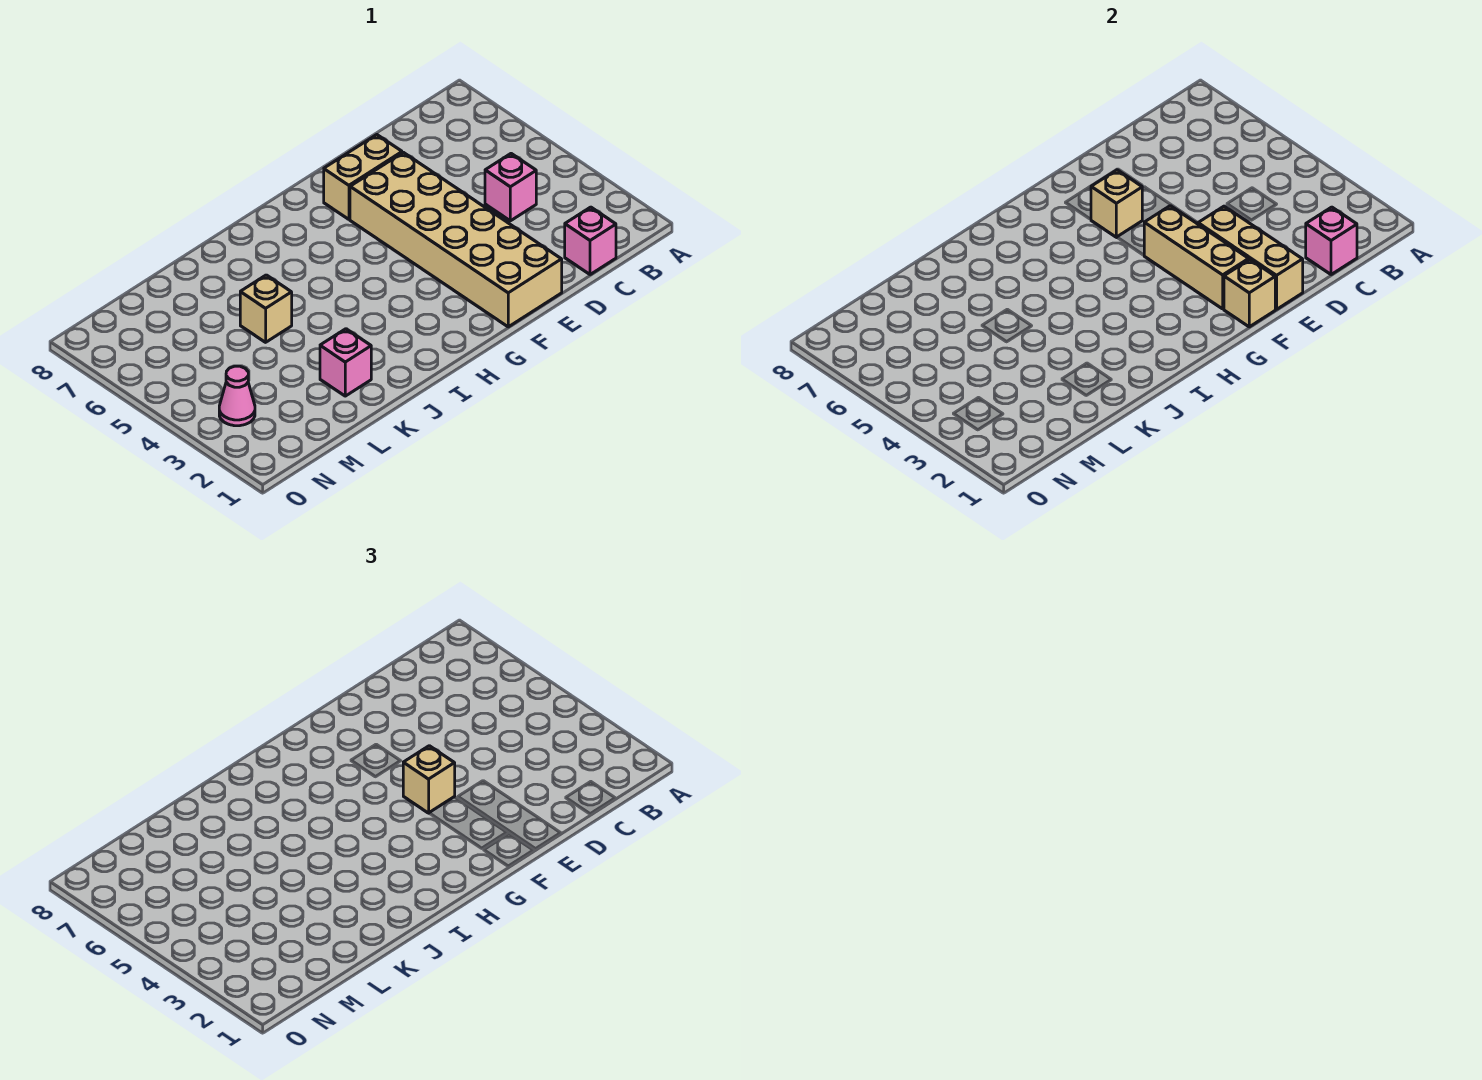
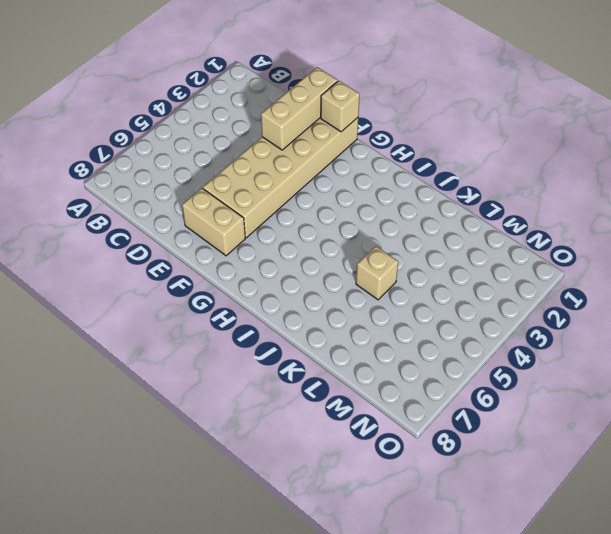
none -> pink 1x1 brick [565,207,616,275]
none -> pink 1x1 brick [485,154,536,221]
none -> pink 1x1 brick [320,329,371,396]

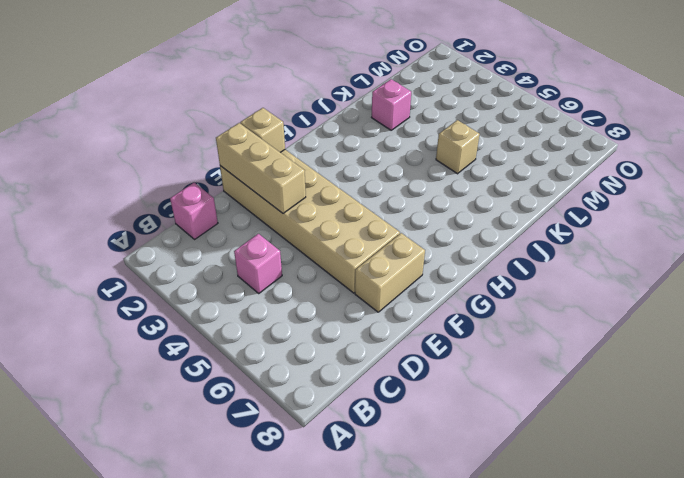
none -> pink 1x1 cone [219,366,255,426]
none -> pink 1x1 brick [1306,207,1357,275]
none -> tan 1x3 brick [1144,206,1249,309]

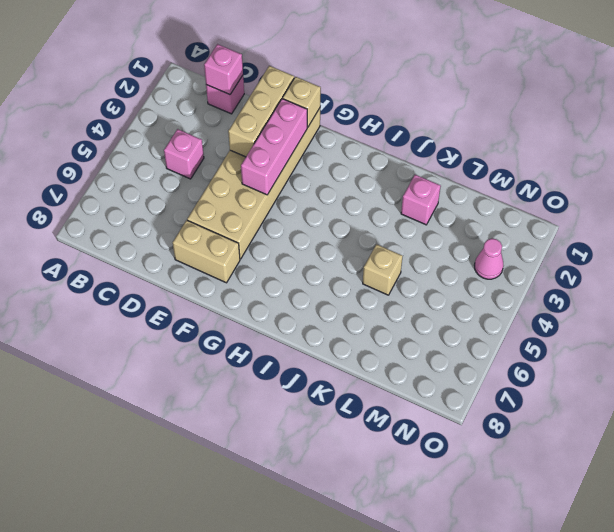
pink 1x3 brick [241,99,307,195] -> tan 1x3 brick [1144,206,1249,309]
none -> tan 1x1 brick [1091,170,1142,237]
none -> tan 1x1 brick [403,746,455,813]

